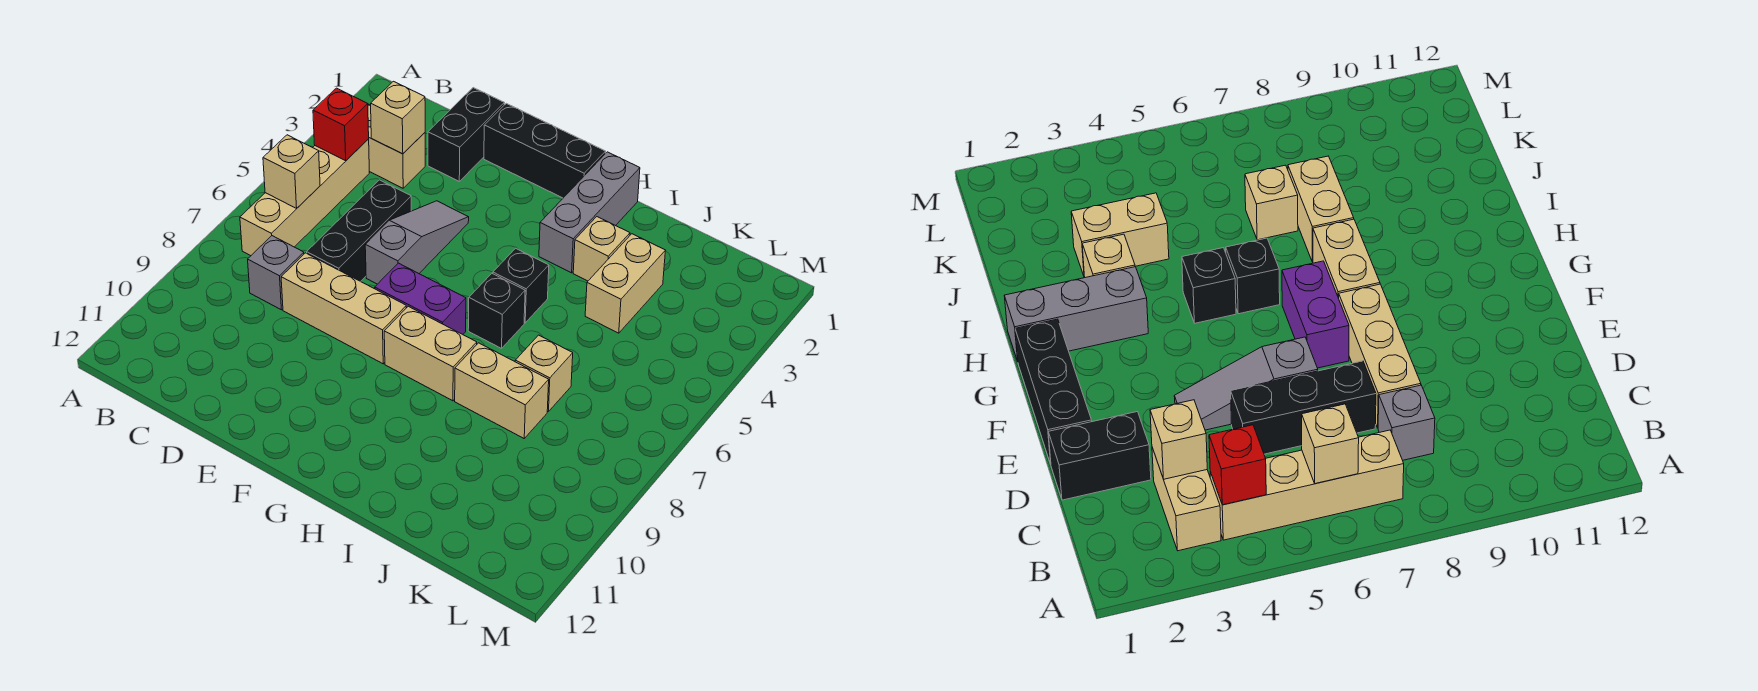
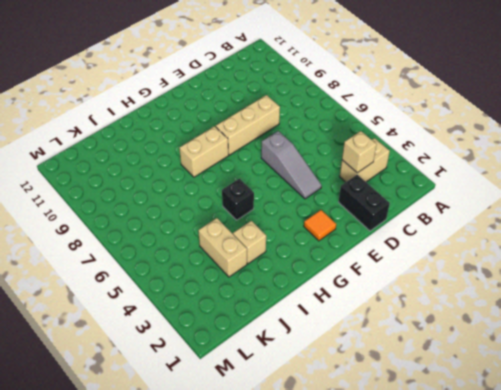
orange 1x1 tile [304,210,336,241] -> none
none -> tan 1x4 brick [240,139,369,256]
none -> grey 1x1 brick [248,236,304,310]
none -> black 1x3 brick [307,180,411,282]

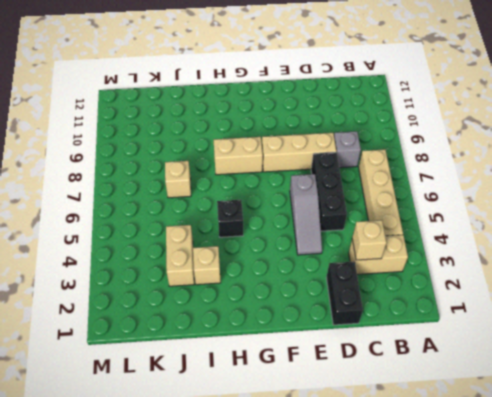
none -> black 1x3 brick [484,103,606,198]
none -> purple 1x2 brick [375,263,466,334]
none -> grey 1x3 brick [539,152,640,273]

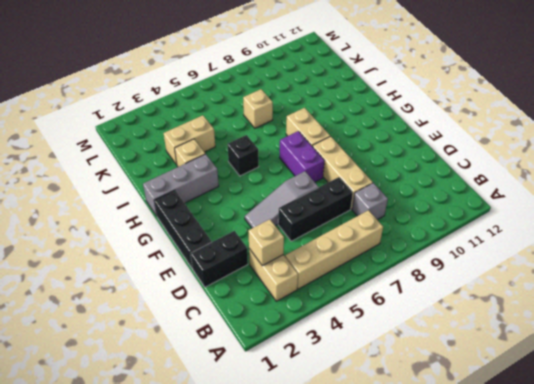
none -> black 1x1 brick [468,274,525,348]
none -> tan 1x2 brick [455,343,549,438]
none -> red 1x1 brick [313,88,369,161]

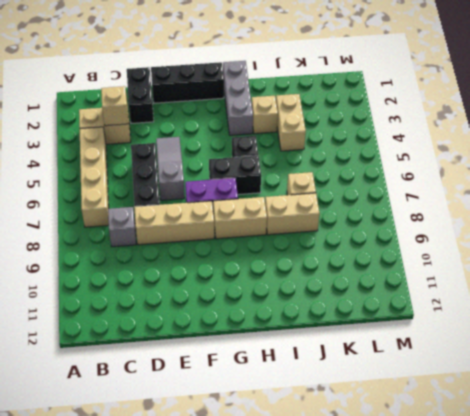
black 1x2 brick [209,156,261,195] -> black 1x1 brick [468,274,525,348]
none -> red 1x1 brick [313,88,369,161]
none -> tan 1x1 brick [263,135,320,208]

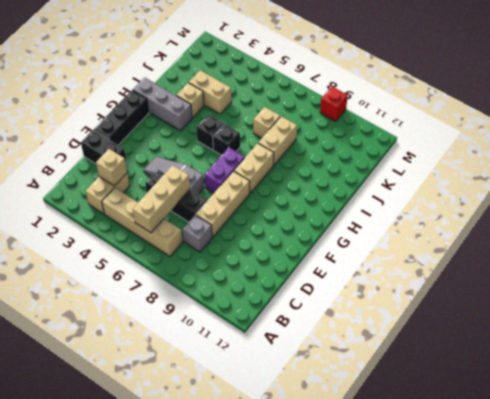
tan 1x3 brick [133,165,190,233] -> tan 1x1 brick [263,135,320,208]
red 1x1 brick [320,87,348,121] -> red 1x1 brick moved to [313,88,369,161]

